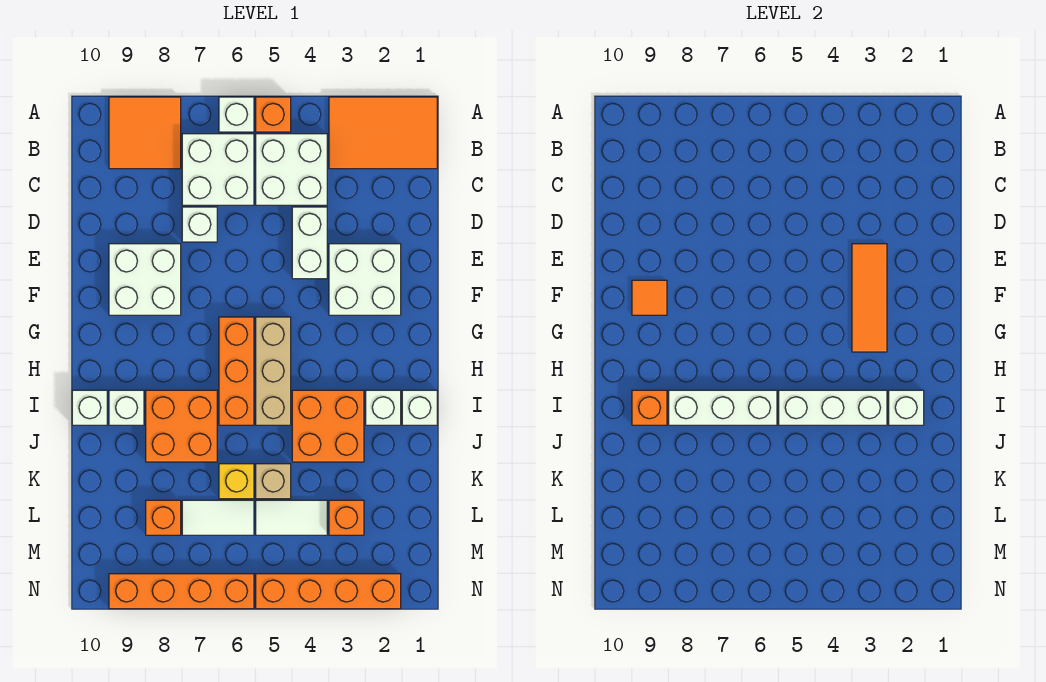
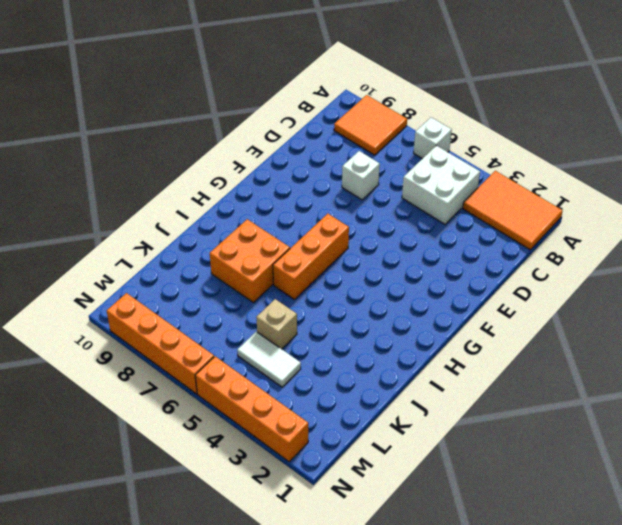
none -> orange 1x1 brick [256,97,291,132]
none -> white 2x2 brick [182,134,254,205]
none -> white 1x2 brick [292,207,327,279]
none -> white 2x2 brick [329,244,401,315]

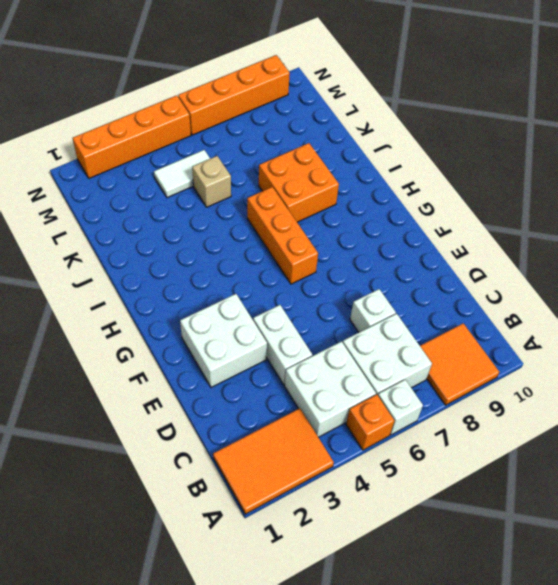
none -> white 2x2 brick [109,244,181,315]
none -> tan 1x3 brick [256,317,291,425]
none -> white 1x1 brick [402,390,437,425]
none -> white 1x1 brick [366,390,401,425]

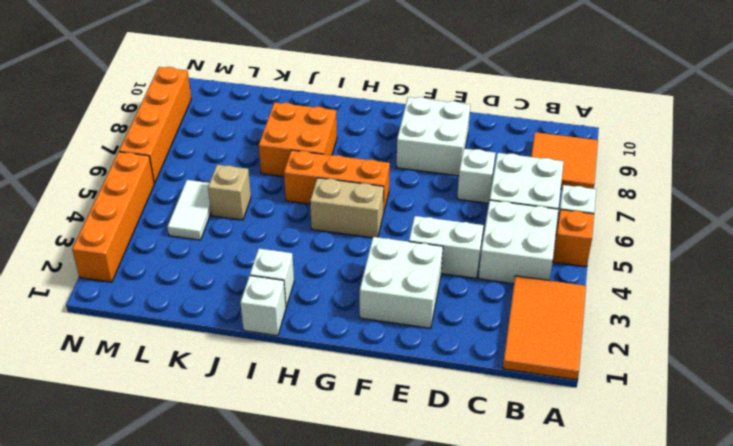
tan 1x2 brick [310,178,384,238] -> tan 1x3 brick [256,317,291,425]
none -> orange 2x2 brick [292,390,364,462]
none -> white 1x1 brick [109,390,144,425]
none -> white 1x1 brick [72,390,107,425]
none -> yellow 1x1 brick [219,464,254,499]

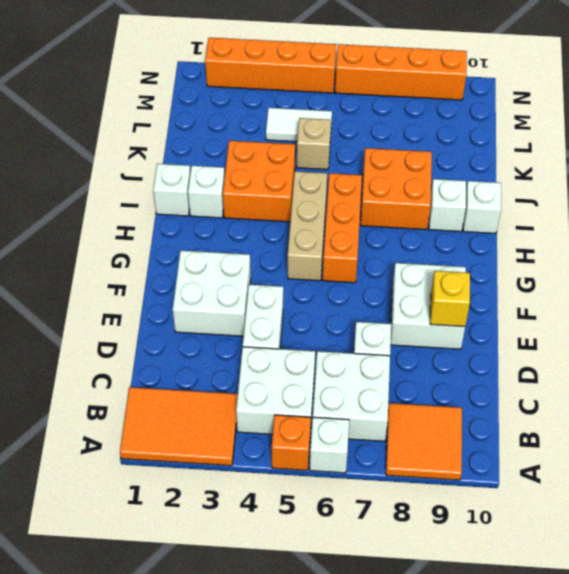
yellow 1x1 brick [430,271,470,327] -> yellow 1x1 brick moved to [219,464,254,499]
none -> orange 1x1 brick [329,500,364,535]
none -> white 1x2 tile [182,500,254,535]
none -> orange 1x1 brick [146,500,181,535]
none -> orange 1x3 tile [852,244,887,352]

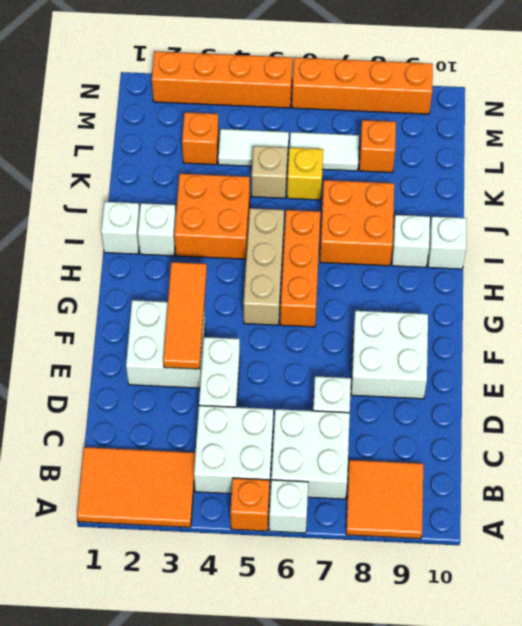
none -> orange 1x1 tile [632,280,667,315]
none -> white 1x1 brick [889,390,924,425]
none -> white 1x3 brick [779,390,887,425]
none -> white 1x3 brick [669,390,777,425]

